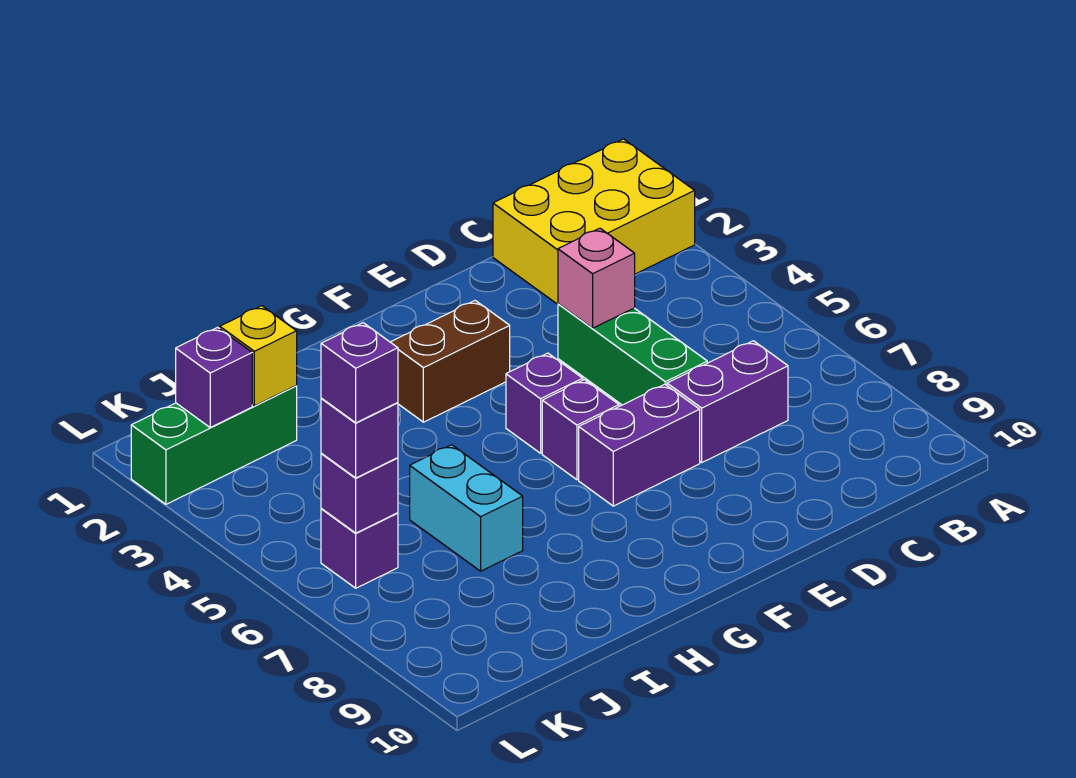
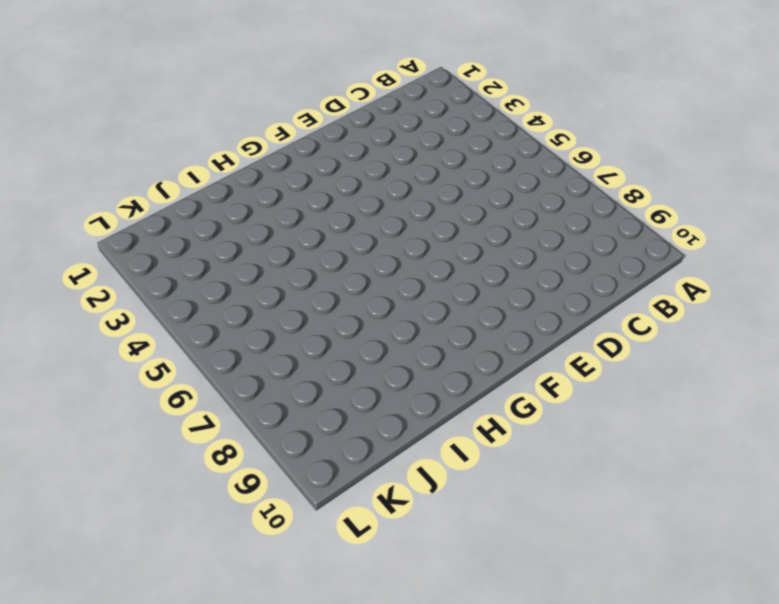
none -> yellow 2x3 brick [493,139,695,304]
none -> purple 1x2 brick [667,341,788,462]
none -> green 1x3 brick [558,304,707,405]

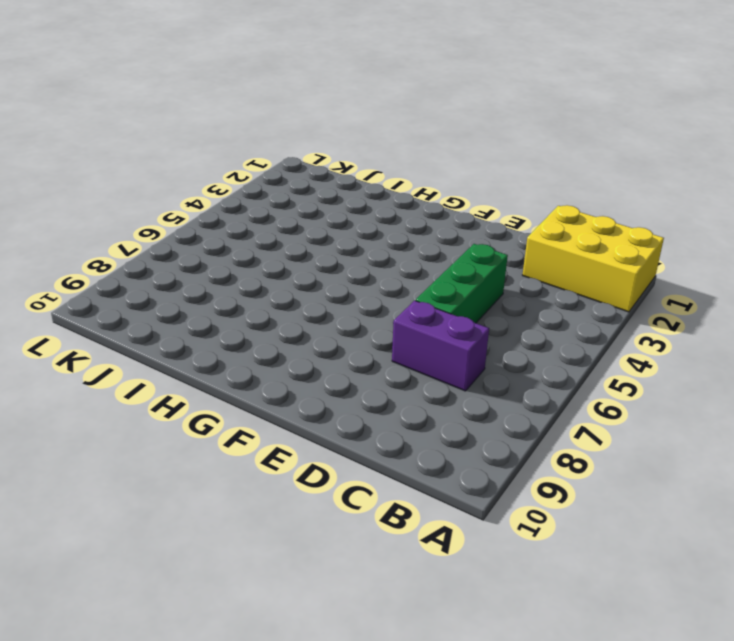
none -> purple 1x2 brick [579,384,700,506]
none -> brown 1x2 brick [391,301,510,422]
none -> purple 1x1 brick [506,353,583,453]

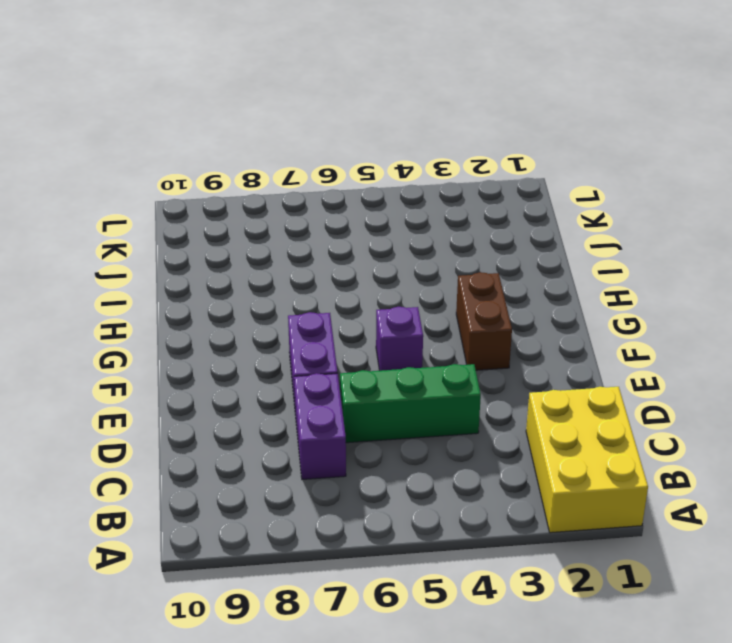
none -> purple 1x1 brick [542,380,619,480]
none -> cyan 1x2 brick [410,445,523,571]
none -> green 1x3 brick [131,386,297,504]

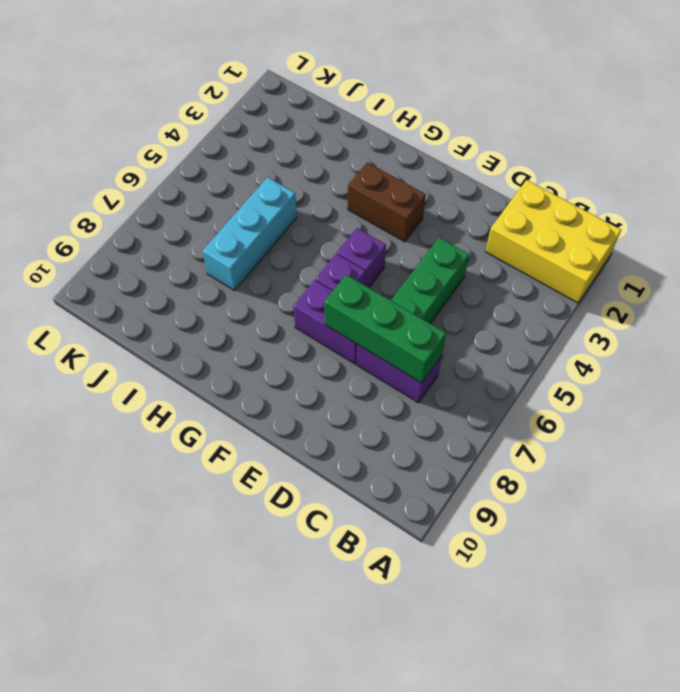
green 1x3 brick [324,275,446,383] -> green 1x3 brick moved to [131,386,297,504]
cyan 1x3 brick [202,177,297,290] -> cyan 1x2 brick [410,445,523,571]
none -> purple 1x1 brick [321,509,398,588]
none -> pink 1x1 brick [558,228,635,328]
none -> yellow 1x1 brick [220,306,297,406]

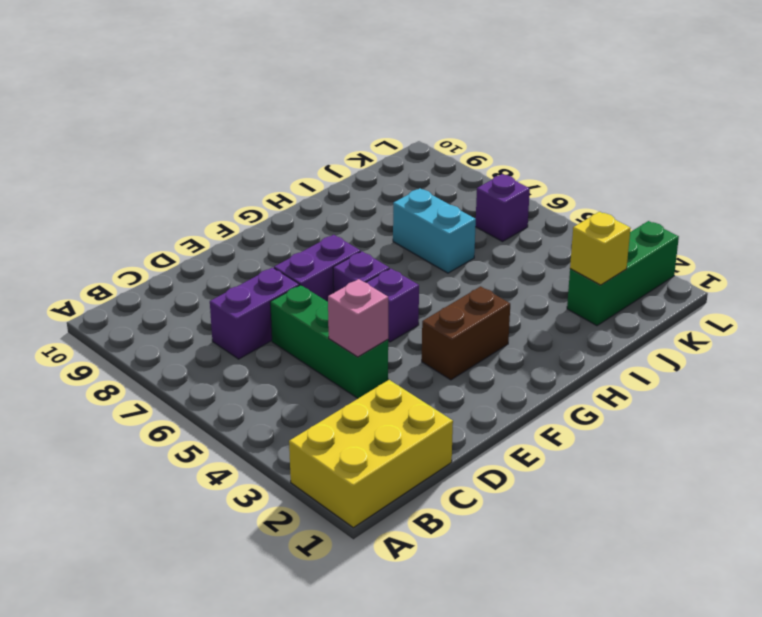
none -> purple 1x1 brick [176,327,252,427]
none -> purple 1x1 brick [321,453,398,533]
none -> purple 1x1 brick [321,398,398,478]

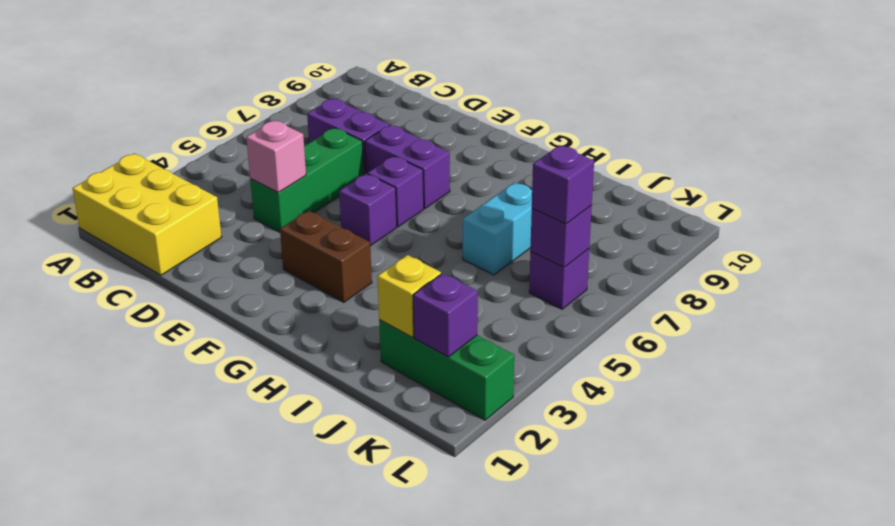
none -> purple 1x1 brick [321,323,398,423]

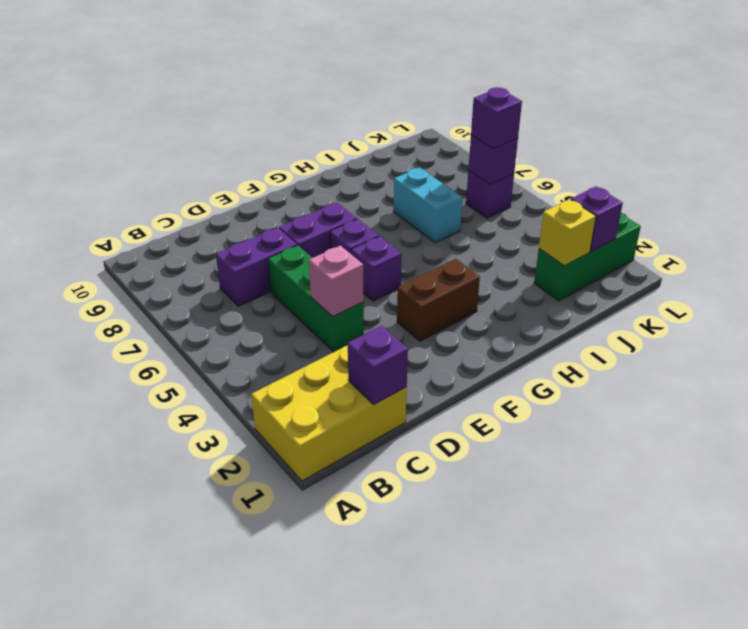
purple 1x1 brick [347,326,408,405] -> purple 1x1 brick moved to [321,323,398,423]

